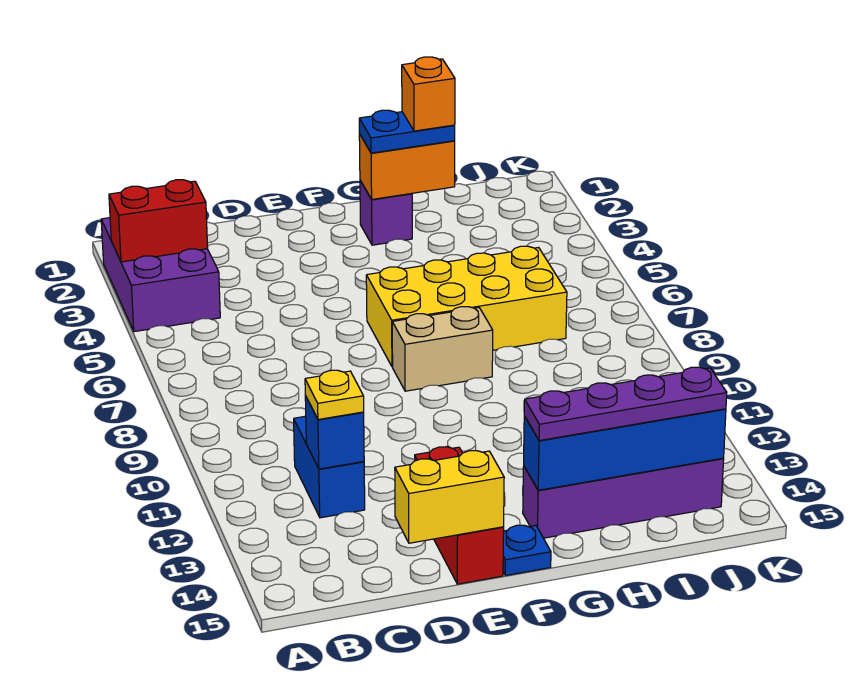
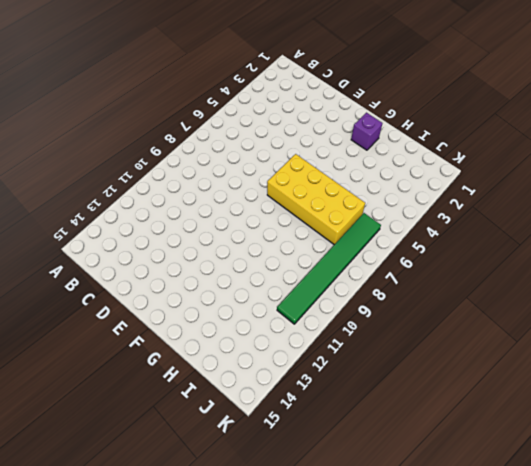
green 1x6 tile [277,213,381,324] -> none
none -> purple 2x3 brick [101,218,220,332]
none -> blue 1x2 brick [294,416,365,518]
none -> red 1x3 brick [415,447,504,584]

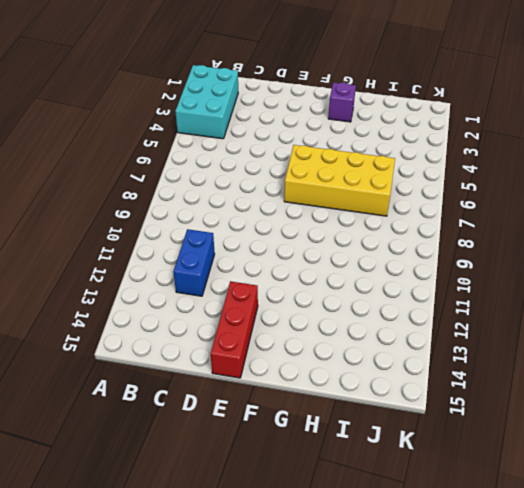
cyan 2x3 brick [175,65,238,139] -> purple 2x3 brick [101,218,220,332]
none -> tan 1x2 brick [392,307,493,391]
none -> blue 1x1 plate [503,525,551,576]
none -> purple 1x4 brick [523,458,724,538]

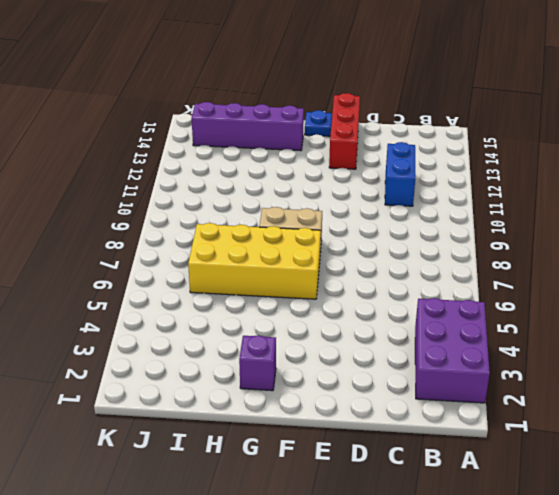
none -> red 1x2 brick [109,180,208,262]
none -> blue 1x1 brick [305,396,364,469]
none -> yellow 1x2 brick [395,451,504,543]

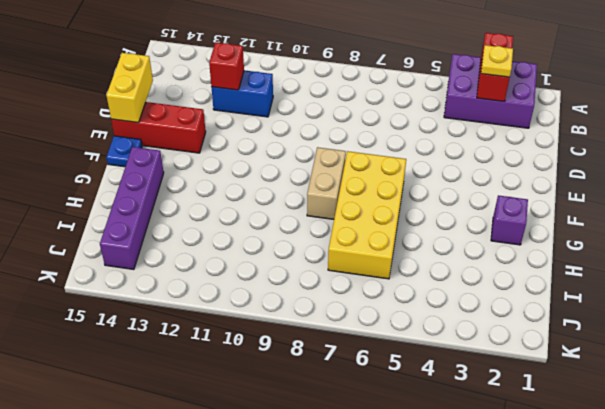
yellow 1x1 plate [481,45,513,77] -> yellow 1x1 plate moved to [305,370,364,420]
red 1x1 brick [209,42,244,90] -> blue 1x1 brick [305,396,364,469]
none -> orange 1x2 brick [359,134,455,199]
none -> blue 1x4 brick [524,409,726,490]
none -> blue 1x2 plate [359,110,455,153]

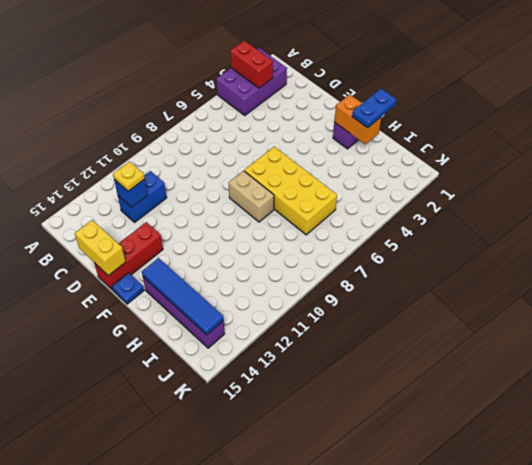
blue 1x4 tile [142,258,224,335] -> blue 1x4 brick [524,409,726,490]
blue 1x2 plate [352,89,396,128] -> blue 1x2 plate turned to [359,110,455,153]
none -> purple 1x4 plate [524,367,727,441]
none -> orange 1x1 brick [402,57,455,131]

